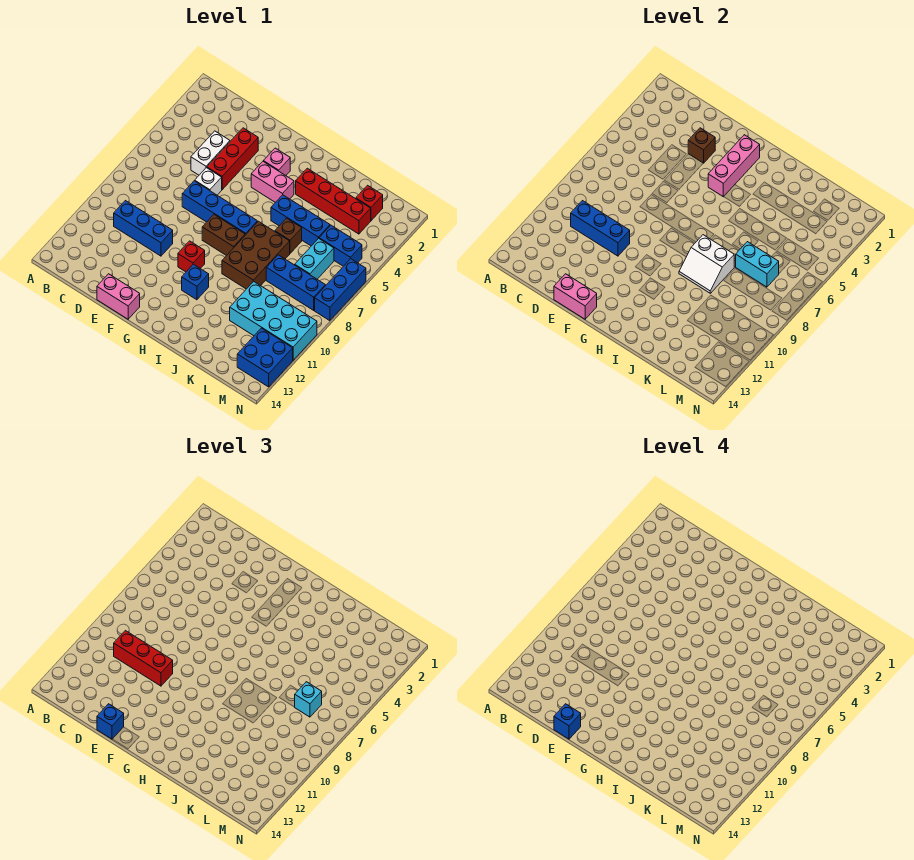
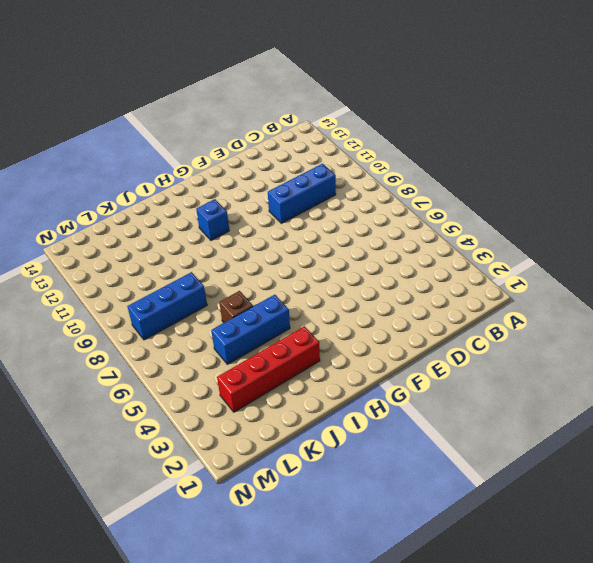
none -> white 1x2 brick [191,131,230,175]
none -> red 1x3 brick [207,128,258,190]
none -> white 1x1 brick [195,168,222,195]
none -> blue 1x4 brick [182,181,257,235]

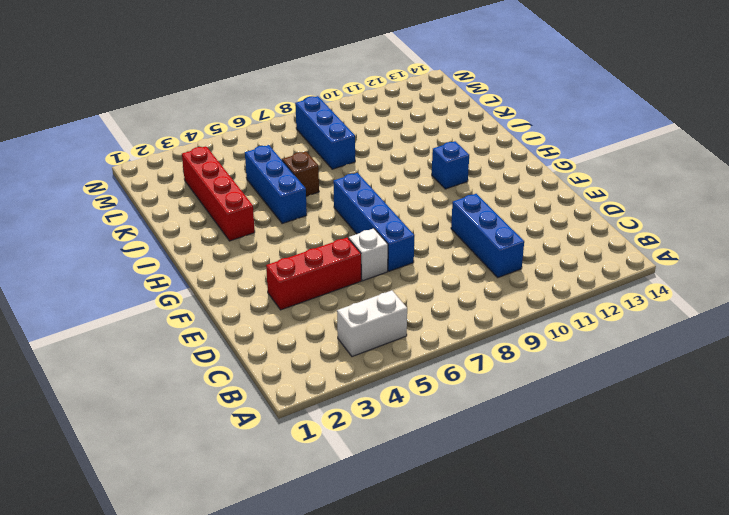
white 1x2 brick [337,290,407,357] -> white 1x2 brick moved to [191,131,230,175]
none -> pink 1x2 brick [97,274,140,319]
none -> pink 1x1 brick [263,148,290,175]
none -> pink 1x2 brick [251,162,294,202]
none -> brown 1x2 brick [202,215,245,256]

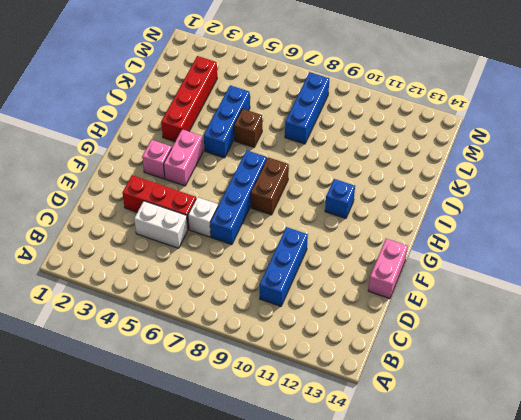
none -> red 1x1 brick [178,241,205,272]
none -> brown 2x3 brick [222,221,290,289]
none -> cyan 2x4 brick [230,281,317,360]
none -> red 1x1 brick [356,185,383,221]

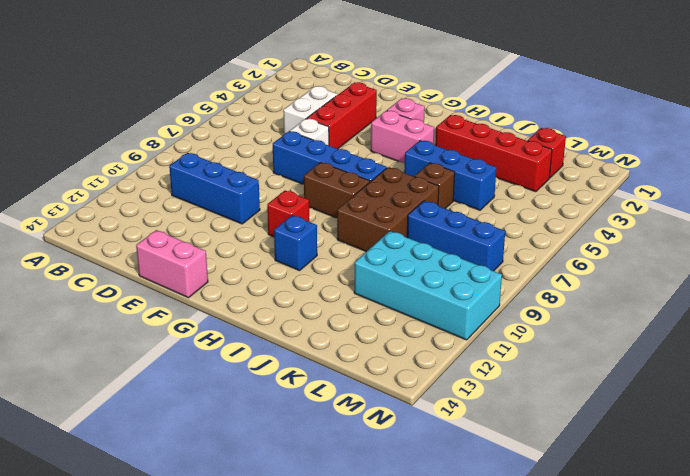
none -> blue 1x2 brick [319,225,362,266]
none -> cyan 1x2 brick [295,238,334,279]
none -> blue 2x2 brick [237,328,293,387]
none -> blue 1x3 brick [315,259,366,321]

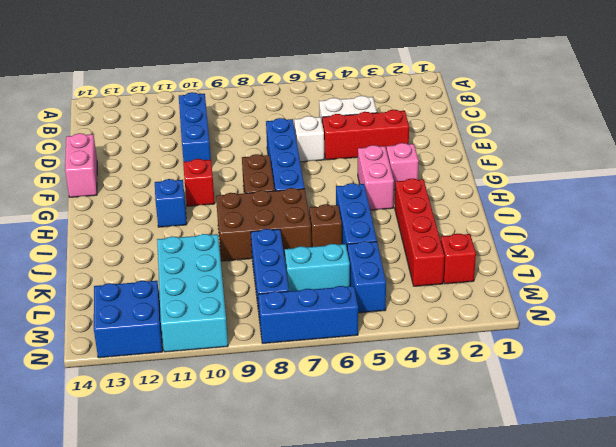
none -> blue 1x3 brick [571,201,630,256]
none -> brown 1x1 brick [688,128,715,163]
none -> pink 1x2 brick [554,274,597,319]
none -> pink 1x3 brick [708,135,760,197]

